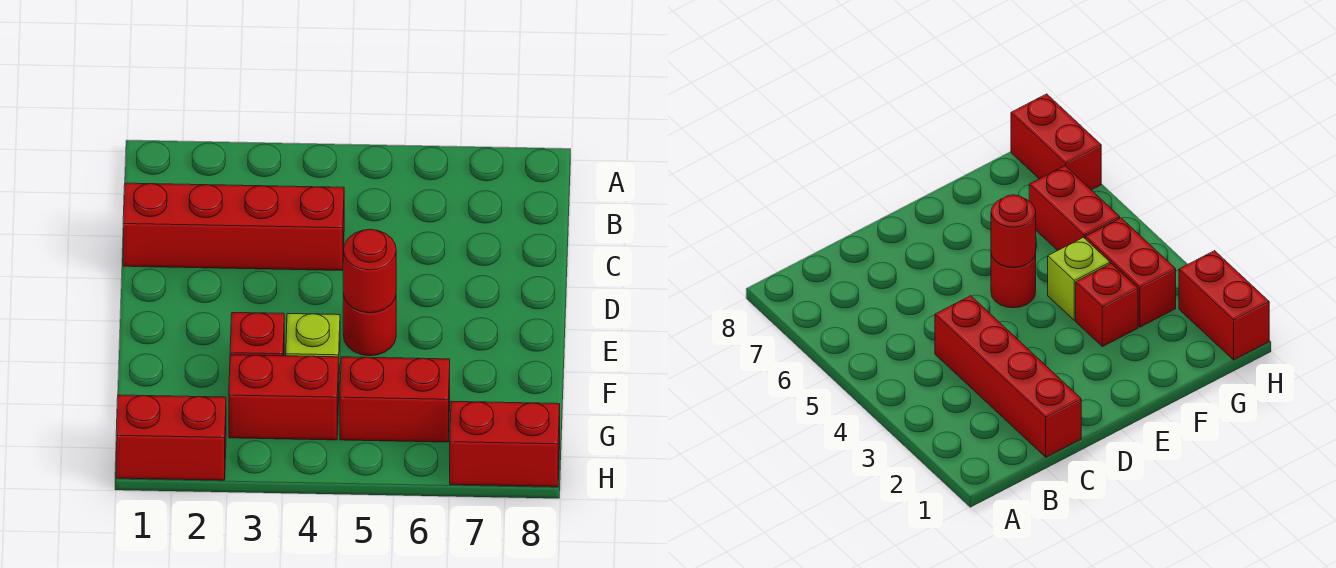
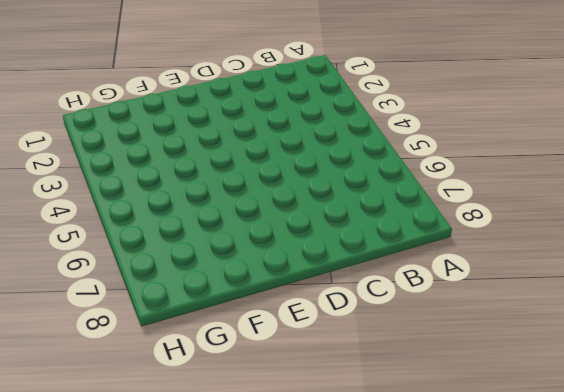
none -> red 1x4 brick [123,183,344,271]
none -> red 1x1 round brick [343,293,396,356]

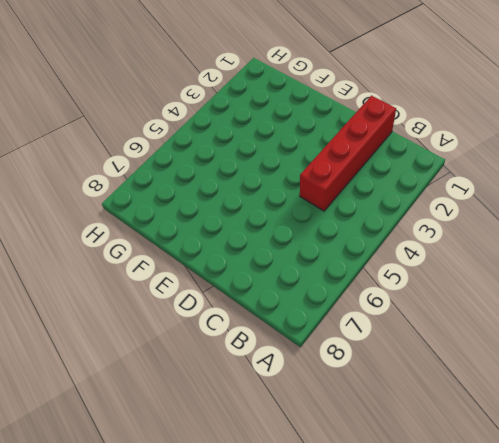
none -> red 1x1 round brick [343,293,396,356]
none -> red 1x1 brick [230,313,284,356]

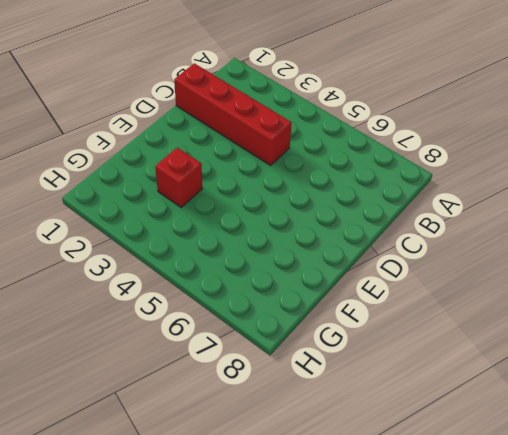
none -> red 1x1 round brick [343,293,396,356]
none -> lime 1x1 brick [286,314,340,374]

